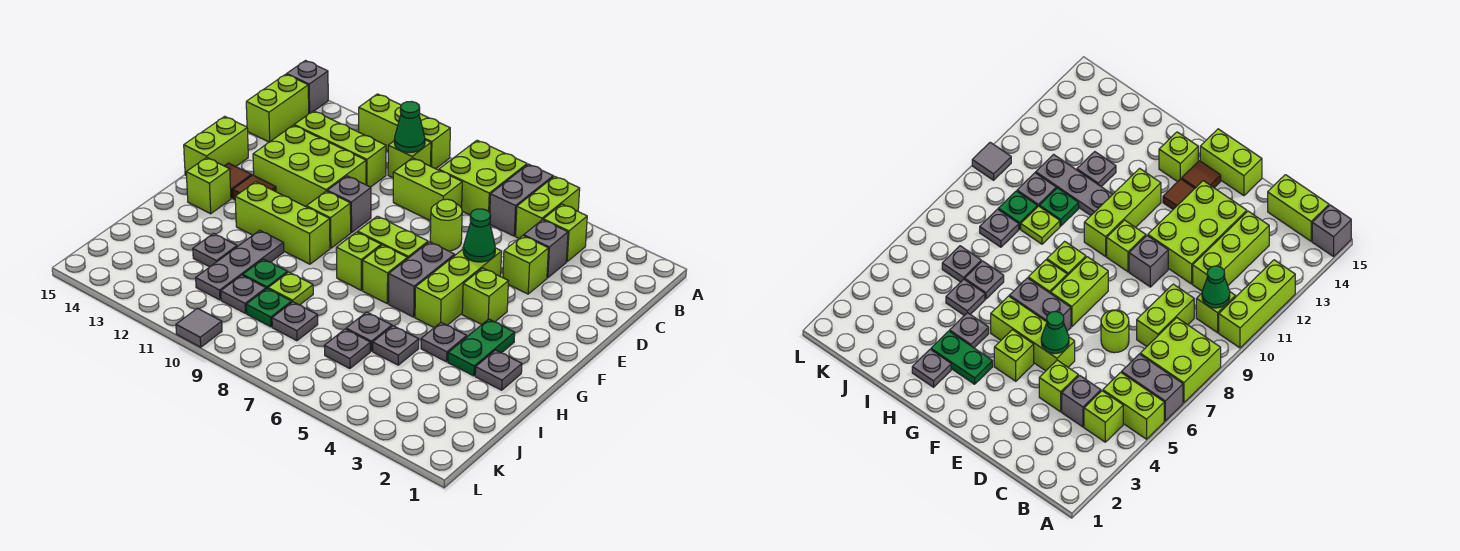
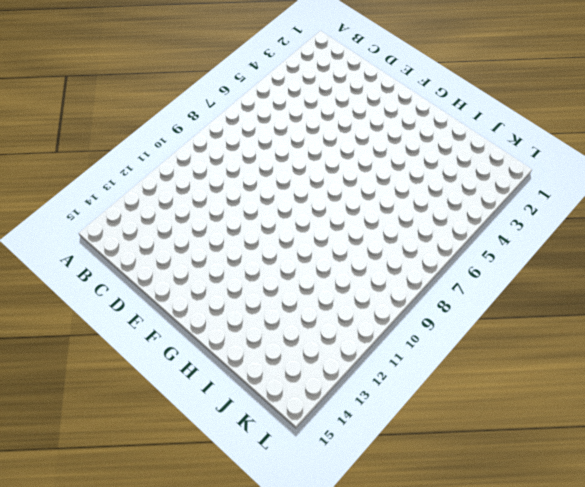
none -> lime 1x2 brick [516,176,580,238]
none -> grey 1x2 brick [490,164,553,236]
none -> lime 2x2 brick [439,140,527,215]
none -> lime 1x3 brick [359,94,450,169]

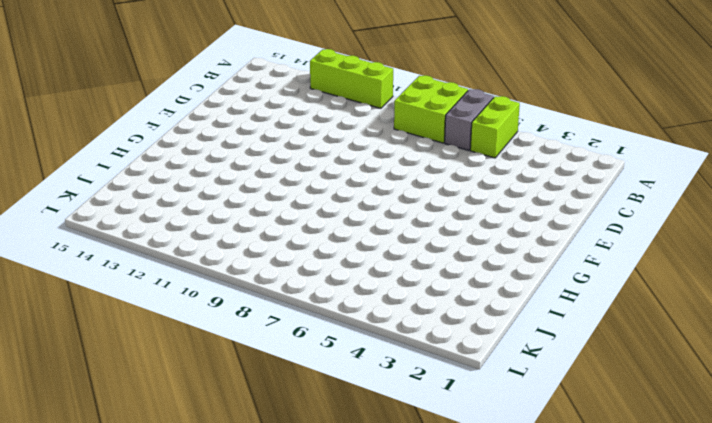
none -> grey 1x1 brick [287,61,328,114]
none -> lime 1x1 brick [543,204,587,262]
none -> lime 1x1 brick [388,140,431,178]
none -> lime 1x2 brick [246,74,309,142]

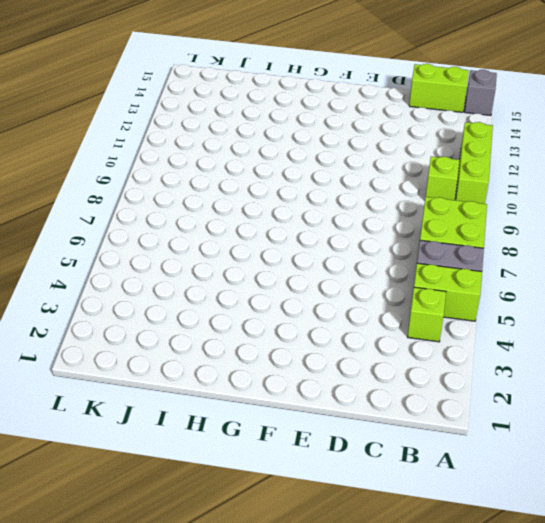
none -> grey 1x1 brick [524,220,568,278]
none -> lime 1x2 brick [393,158,462,221]
none -> lime 1x3 brick [294,111,386,187]
none -> lime 1x1 brick [503,236,548,294]

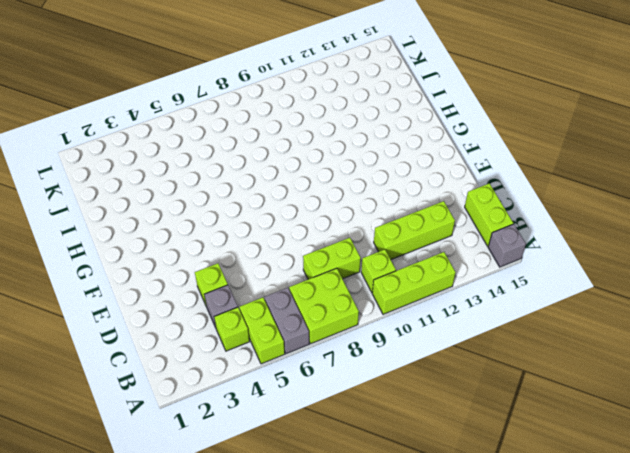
none -> lime 1x1 round brick [430,199,462,251]
none -> lime 2x3 brick [253,125,366,207]
none -> lime 1x3 brick [415,248,502,328]
none -> grey 1x1 brick [327,176,371,233]

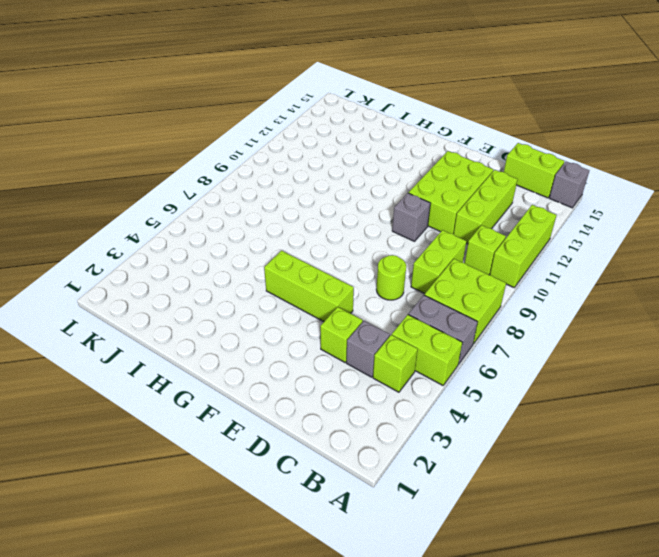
none -> lime 1x2 brick [184,116,248,175]
none -> lime 1x1 brick [462,268,508,324]
none -> grey 1x2 brick [389,242,455,317]
none -> lime 1x2 brick [358,216,428,259]

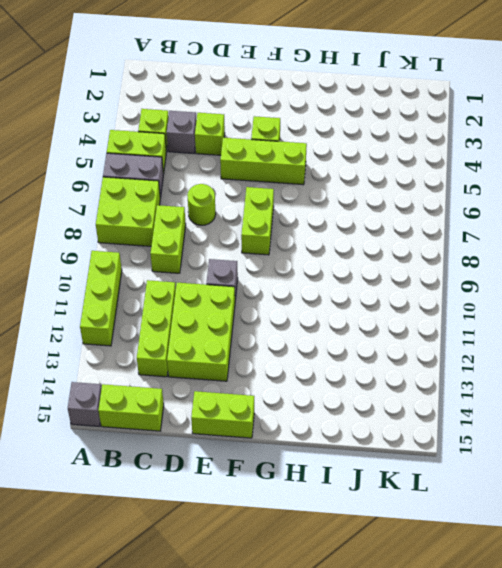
none -> lime 1x1 brick [388,140,431,178]
none -> grey 1x2 brick [389,242,455,317]
none -> lime 1x1 brick [306,191,351,248]
none -> brown 1x1 tile [233,175,276,200]

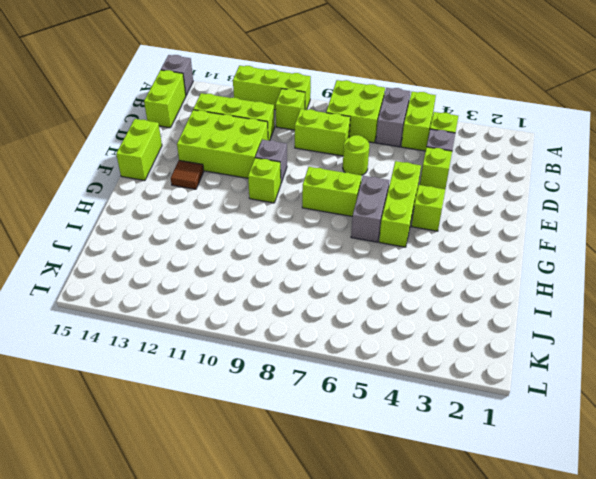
none -> brown 1x1 tile [225,163,252,198]
none -> green 1x2 plate [448,319,515,376]
none -> lime 1x1 brick [363,245,407,304]
none -> lime 1x1 brick [336,232,381,290]

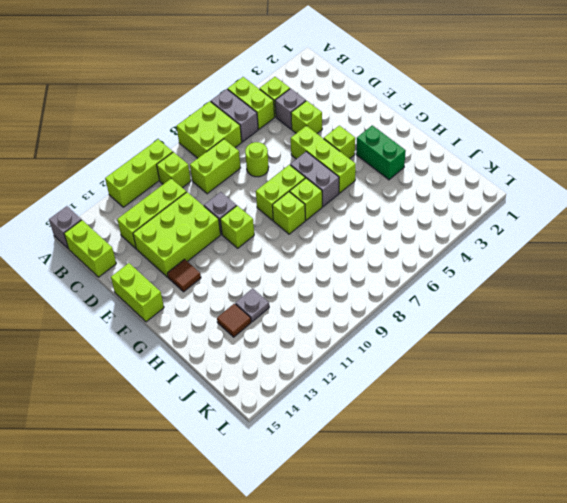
green 1x2 brick [356,125,406,180] -> green 1x2 plate [448,319,515,376]
brown 1x1 tile [217,304,251,337] -> brown 1x1 tile moved to [225,163,252,198]
none -> lime 1x3 brick [235,182,330,264]
none -> lime 1x1 brick [186,157,231,214]
none -> grey 1x1 plate [475,350,522,390]
none -> grey 1x1 plate [421,323,467,362]

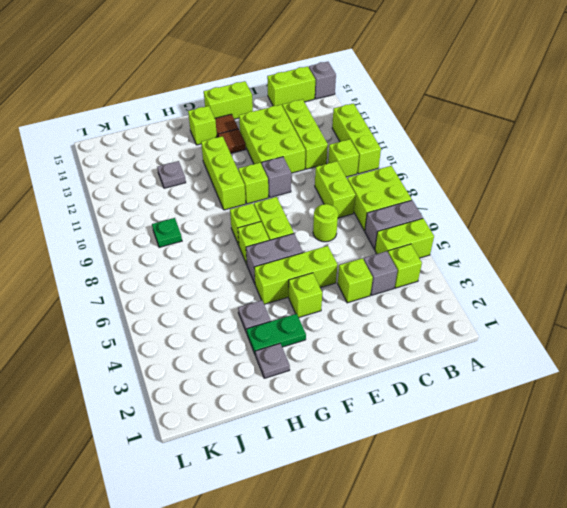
none -> grey 1x3 plate [196,230,284,300]
none -> grey 1x1 plate [373,326,419,365]
none -> grey 1x1 plate [346,312,392,351]
none -> lime 1x1 plate [268,272,313,305]

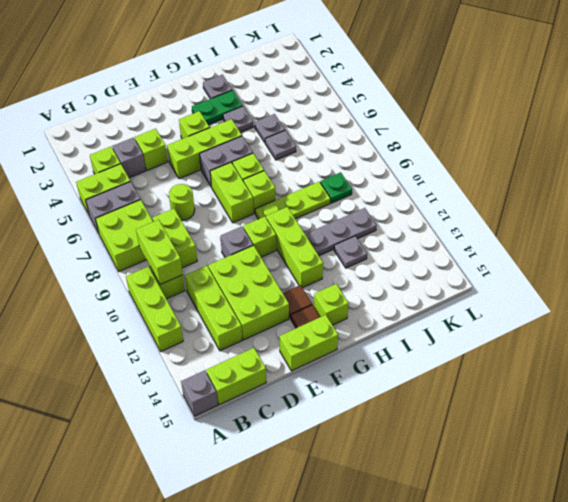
lime 1x2 brick [136,220,183,285] -> green 1x1 cone [394,102,425,153]
lime 1x3 plate [255,182,331,219] -> lime 1x1 plate [268,272,313,305]
none -> green 1x1 plate [243,259,288,289]
none -> grey 1x1 plate [324,329,370,369]
none -> grey 1x1 plate [272,302,318,341]
none -> grey 1x1 plate [221,275,266,313]

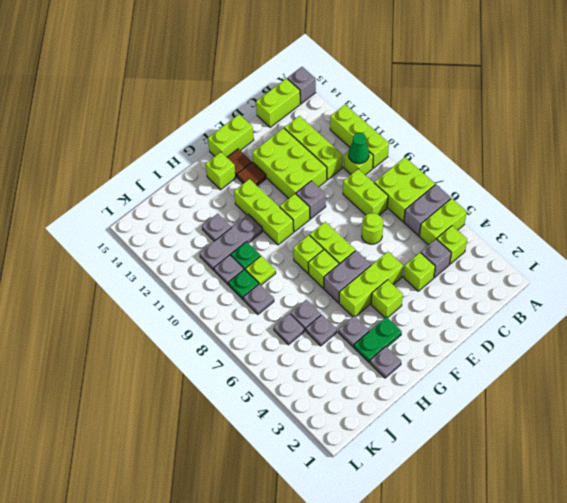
none -> grey 1x1 tile [176,308,222,347]
none -> green 1x1 cone [463,209,495,262]

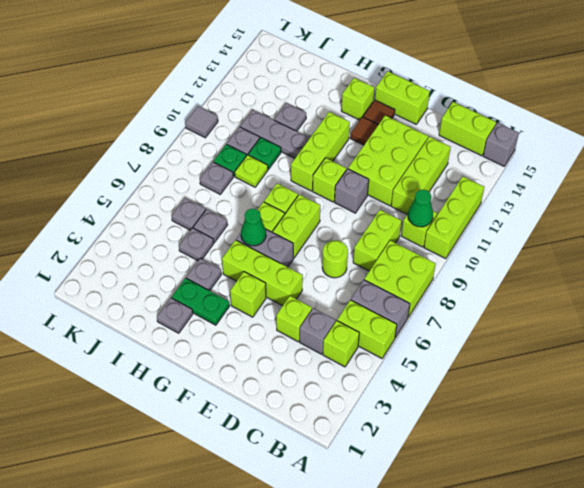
green 1x1 cone [241,209,266,246] -> green 1x1 cone moved to [463,209,495,262]

